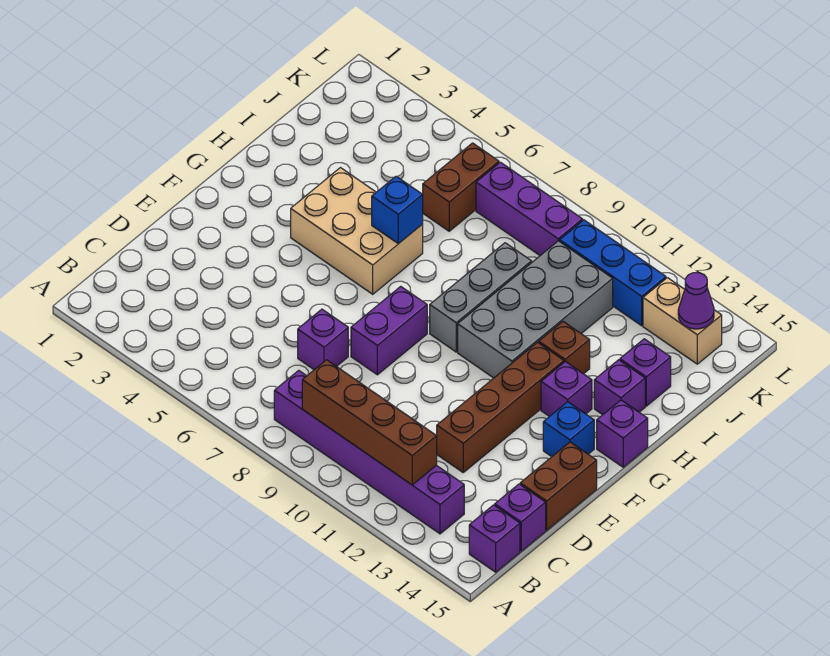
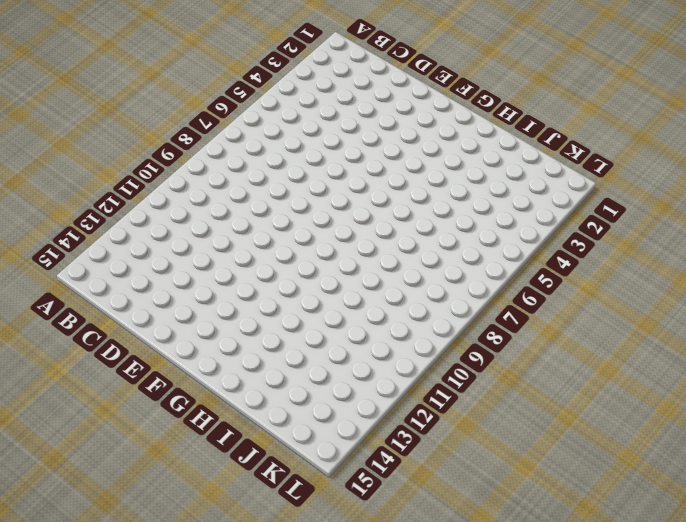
none -> purple 1x6 brick [274,370,464,534]
none -> purple 1x1 brick [469,505,520,572]
none -> purple 1x1 brick [495,484,546,551]

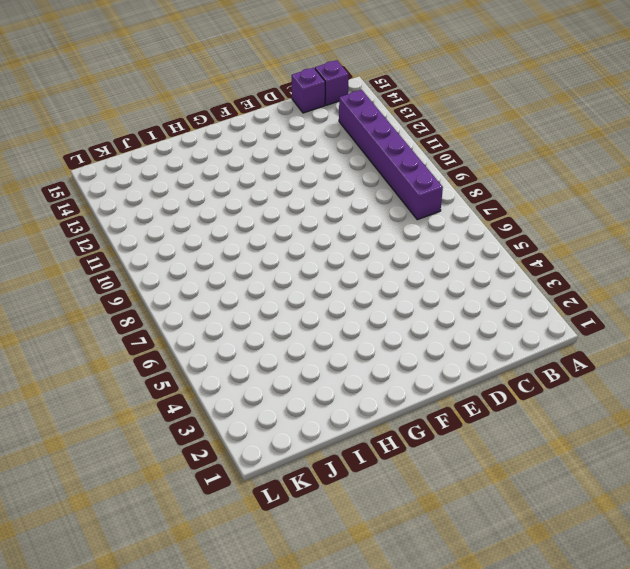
none -> purple 1x1 brick [298,309,348,370]
none -> brown 1x4 brick [437,342,564,472]
none -> brown 1x2 brick [520,442,597,530]

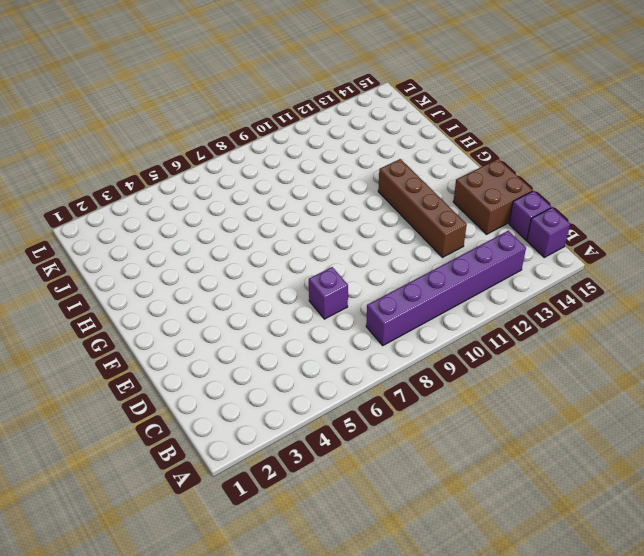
brown 2x2 brick [453,159,533,234] -> brown 1x2 brick [520,442,597,530]
none -> purple 1x2 brick [351,286,427,375]
none -> blue 1x1 brick [543,402,594,457]
none -> tan 2x3 brick [291,168,423,294]

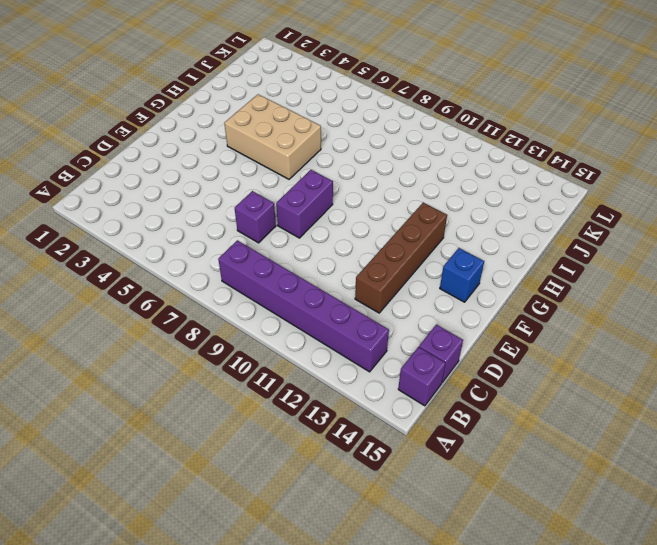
none -> brown 1x2 brick [520,442,597,530]
none -> grey 1x3 brick [430,243,532,352]
none -> grey 2x4 brick [458,241,613,378]

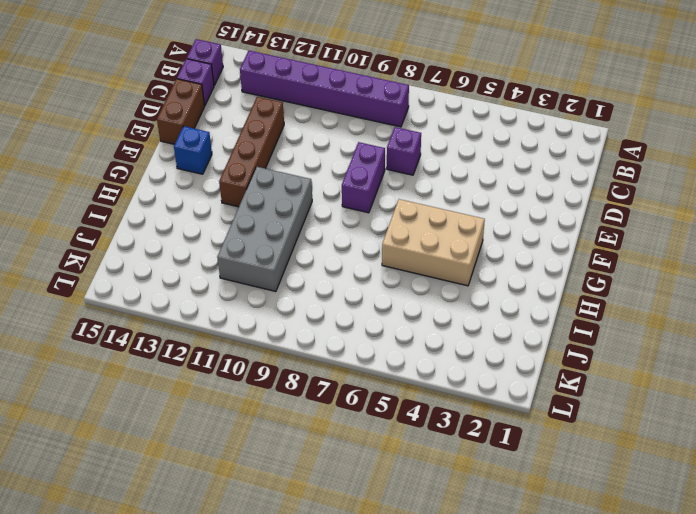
none -> grey 1x3 brick [430,243,532,352]
none -> purple 1x1 brick [541,361,592,417]
none -> purple 1x1 brick [597,400,648,467]

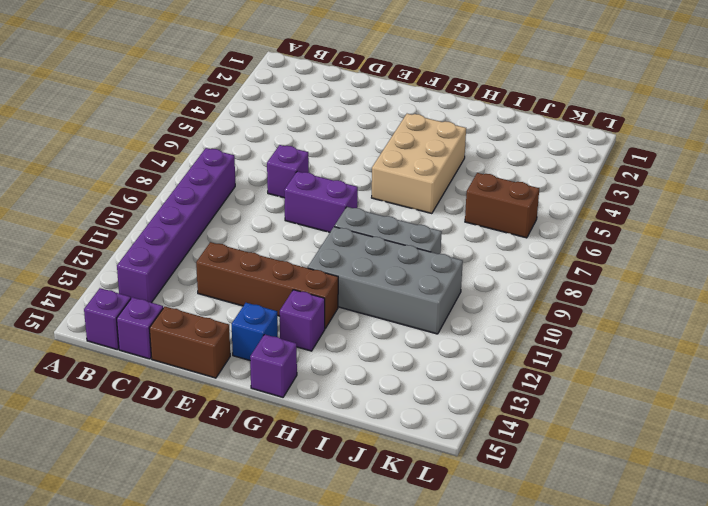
none -> brown 1x1 brick [539,322,590,374]
none -> purple 1x1 brick [594,360,645,415]
none -> purple 1x1 brick [620,339,671,406]

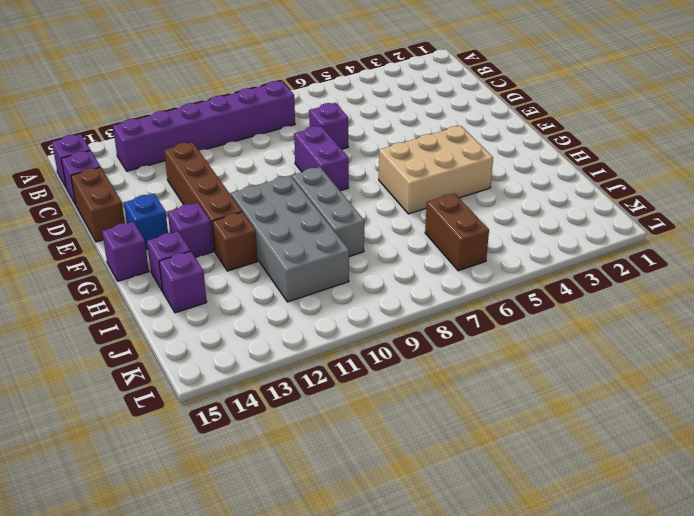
none -> purple 1x3 brick [476,162,583,255]
none -> blue 1x3 brick [560,220,666,326]
none -> tan 1x2 brick [643,278,722,364]

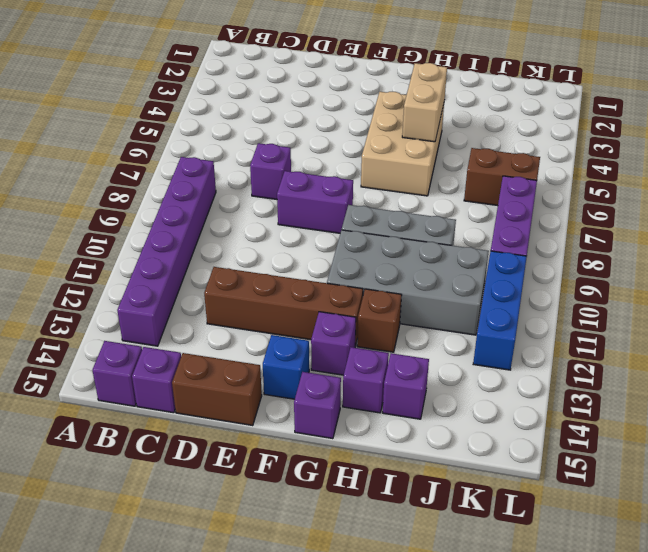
tan 1x2 brick [402,63,447,142] -> tan 1x2 brick moved to [643,278,722,364]
none -> brown 1x4 brick [302,360,437,485]
none -> blue 1x1 brick [372,176,423,244]
none -> purple 1x1 cone [678,273,714,329]

